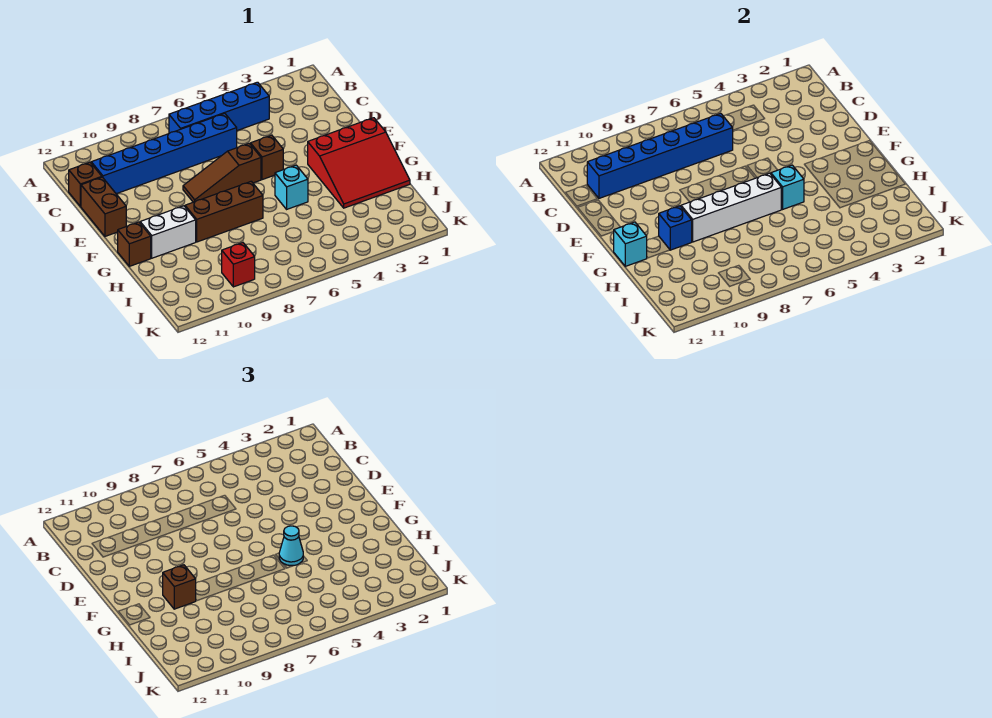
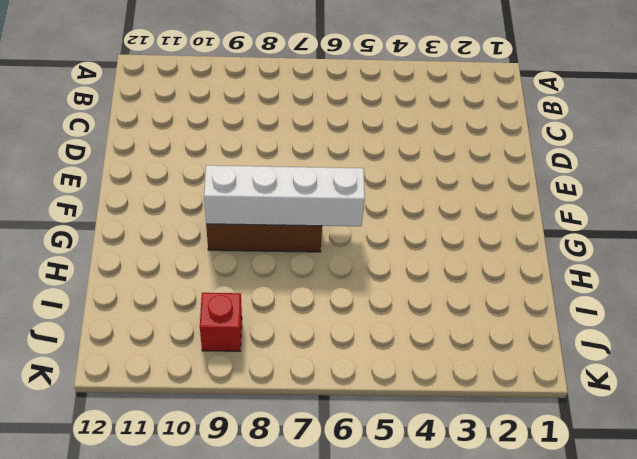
none -> blue 1x4 brick [169,82,269,133]
none -> blue 1x6 brick [91,113,237,194]
none -> brown 1x1 brick [69,162,102,207]

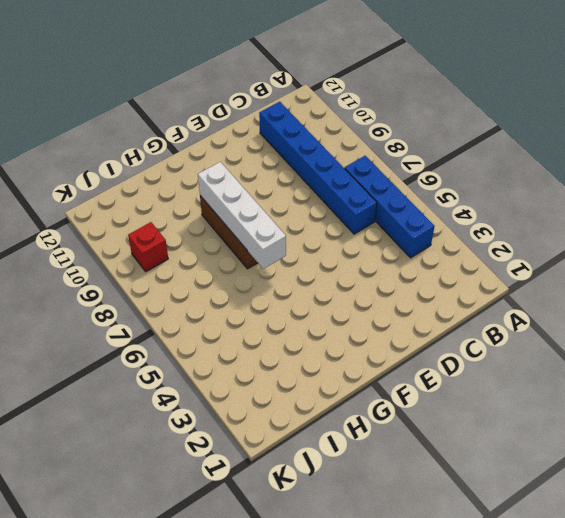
none -> brown 1x1 brick [69,162,102,207]
none -> brown 1x2 brick [81,177,126,236]
none -> brown 1x1 brick [250,135,283,180]

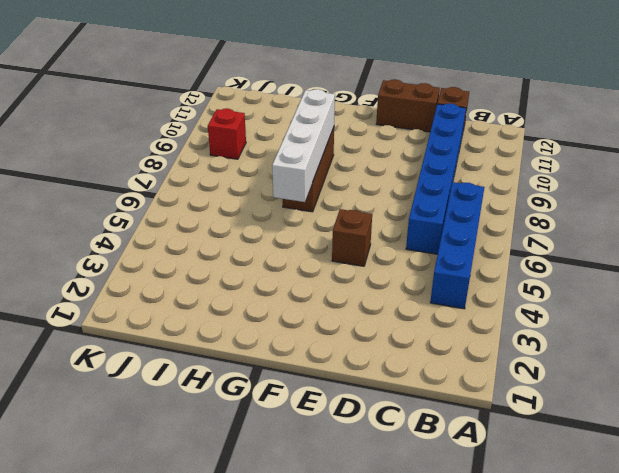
none -> brown 1x3 slope [183,143,261,202]
none -> red 3x3 slope [308,118,410,208]
none -> cyan 1x1 brick [275,165,308,209]

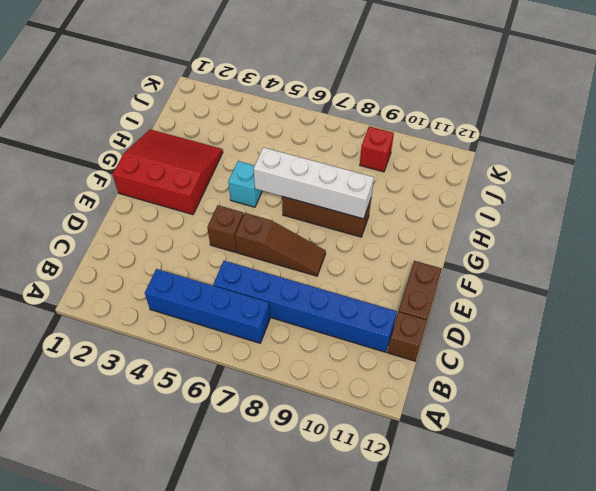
none -> white 1x2 brick [140,206,196,258]
none -> brown 1x1 brick [118,222,151,266]
none -> blue 1x6 brick [587,113,733,198]

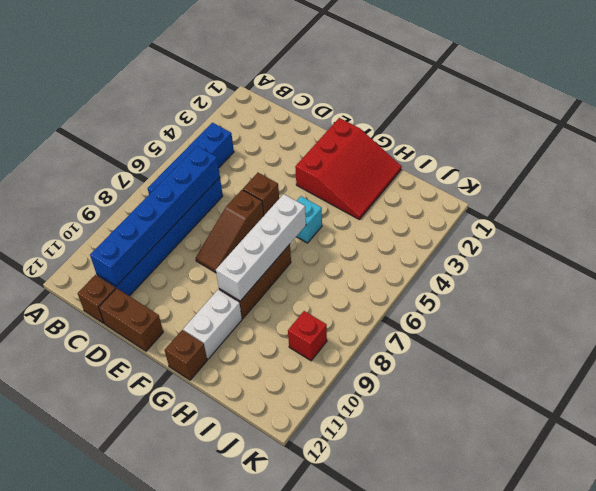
none -> cyan 1x1 brick [771,165,804,209]
none -> blue 1x1 brick [659,206,692,250]
none -> cyan 1x1 brick [614,222,647,266]

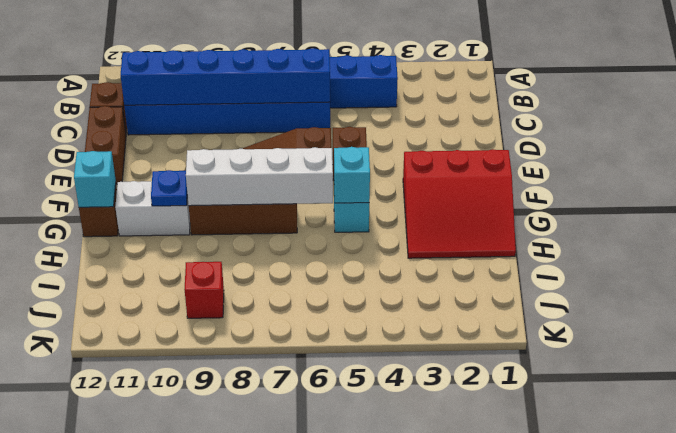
blue 1x1 plate [151,170,187,206] -> blue 1x1 brick [659,206,692,250]
none -> cyan 1x1 cone [279,526,303,565]
none -> brown 1x1 brick [163,565,196,609]

